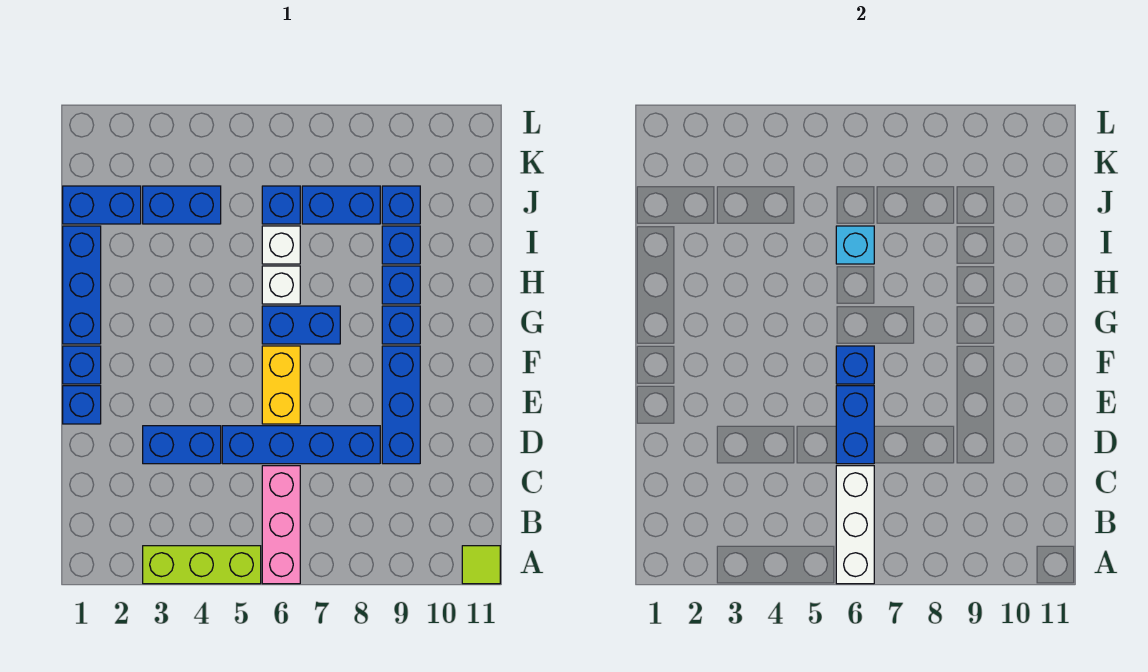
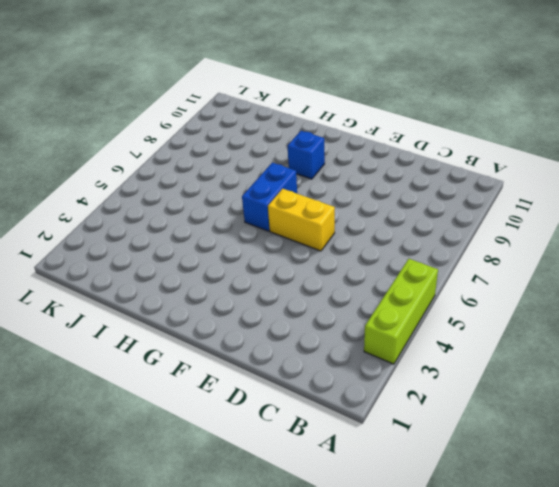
none -> pink 1x3 brick [262,466,300,584]
none -> lime 1x1 tile [462,546,500,584]
none -> blue 1x2 brick [143,426,221,464]

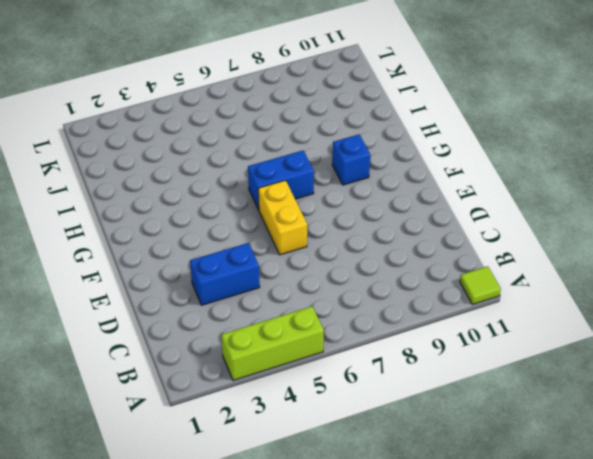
none -> pink 1x3 brick [262,466,300,584]
none -> blue 1x4 brick [222,426,380,464]
none -> blue 1x3 brick [382,346,420,464]

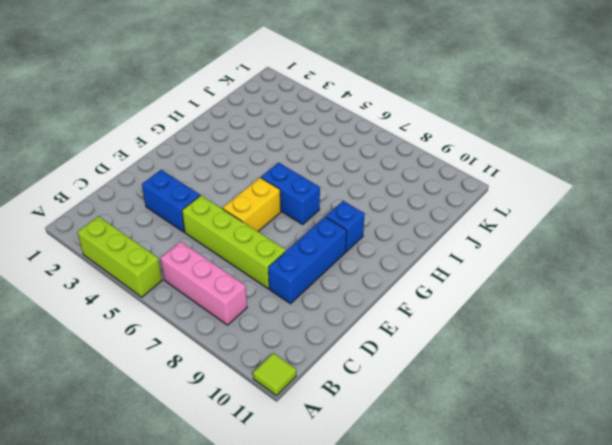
pink 1x3 brick [161,242,247,325] -> pink 1x3 brick turned to [262,466,300,584]
lime 1x4 brick [182,195,286,289] -> blue 1x4 brick [222,426,380,464]
none -> blue 1x1 brick [63,386,101,424]
none -> blue 1x1 brick [63,346,101,384]
none -> blue 1x3 brick [63,226,101,344]

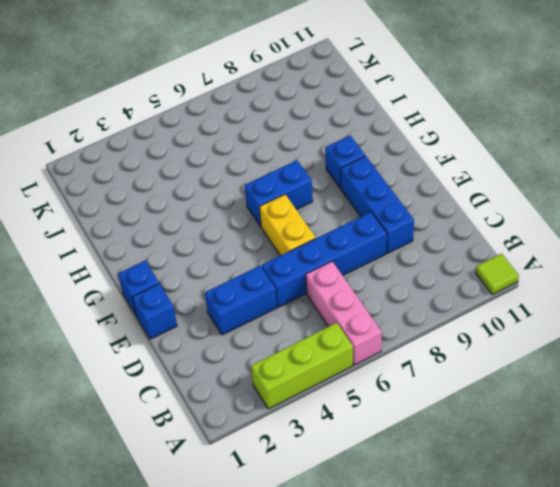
none -> blue 1x3 brick [63,226,101,344]
none -> white 1x1 brick [262,266,300,304]
none -> blue 1x1 brick [382,266,420,304]

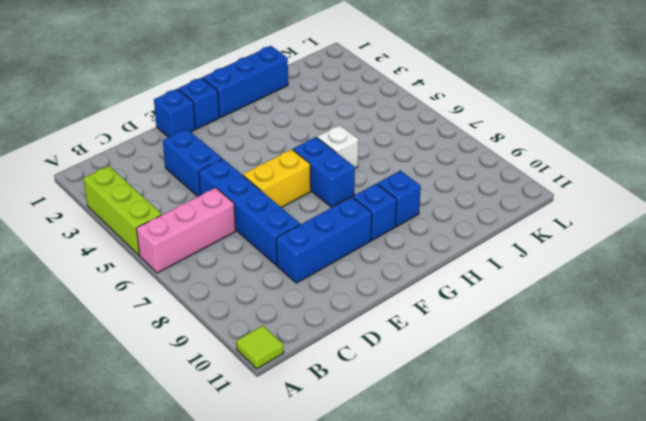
none -> white 1x1 brick [262,226,300,264]
none -> blue 1x1 brick [382,226,420,264]
none -> blue 1x2 brick [63,186,141,224]

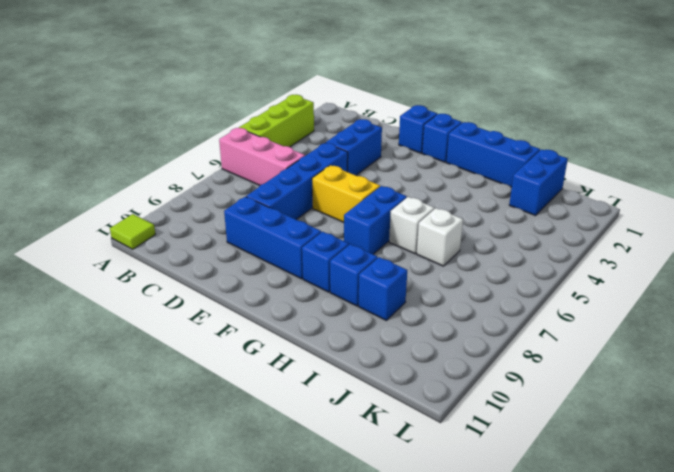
none -> blue 1x2 brick [143,186,221,224]
none -> blue 1x1 brick [262,186,300,224]
none -> blue 1x2 brick [302,186,380,224]

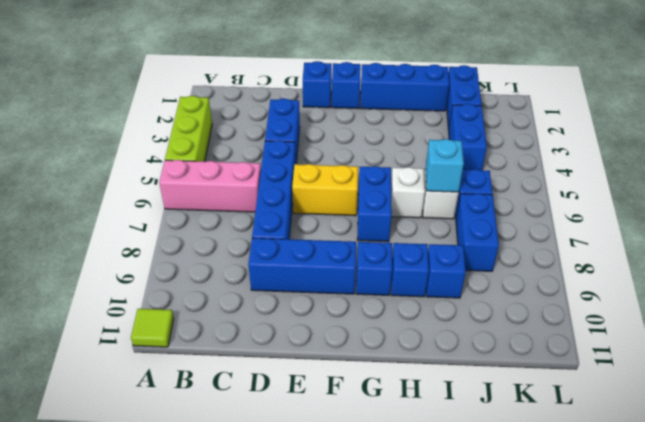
none -> blue 1x1 brick [382,186,420,224]
none -> white 1x3 brick [836,466,874,584]
none -> blue 1x2 brick [836,386,874,464]

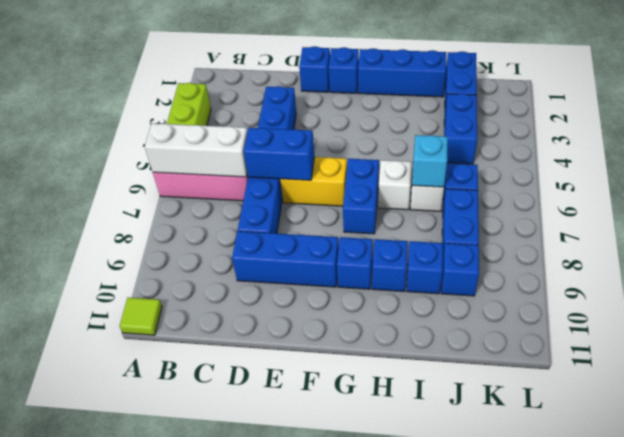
none -> blue 1x1 brick [836,346,874,384]

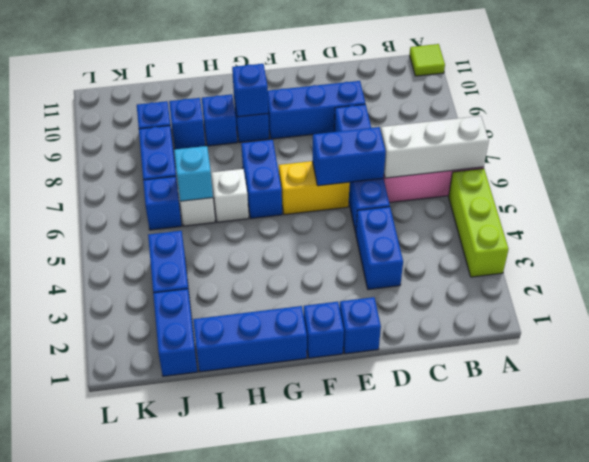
blue 1x1 brick [232,64,268,117] -> blue 1x1 brick moved to [836,346,874,384]

